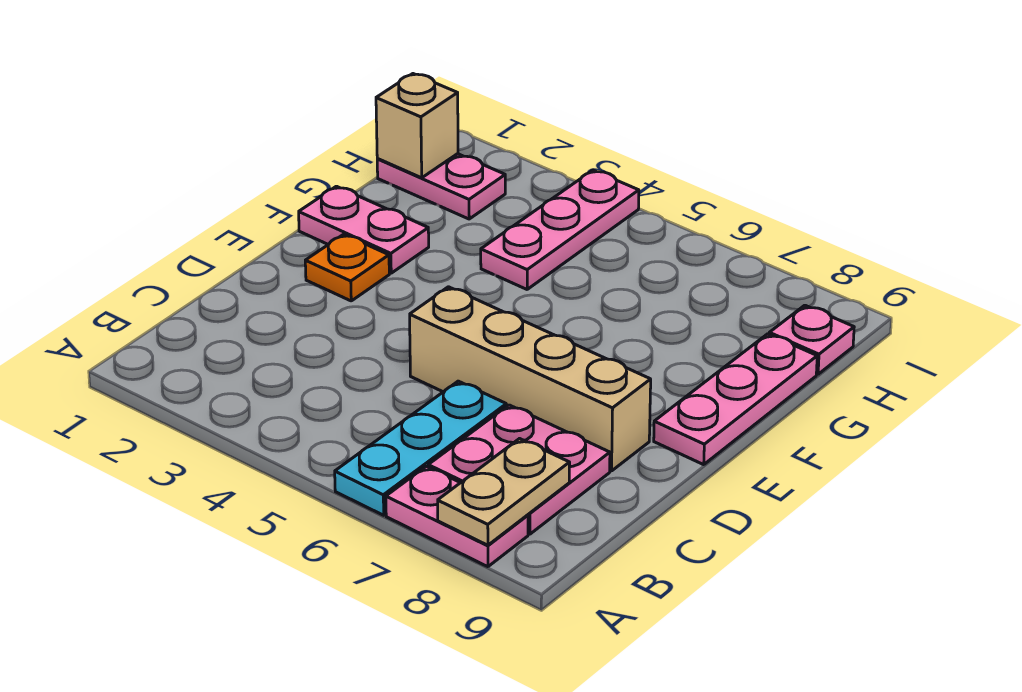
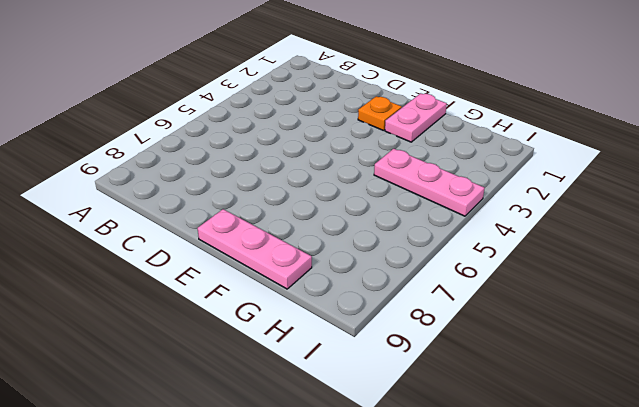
none -> cyan 1x3 plate [335,381,506,515]
none -> pink 1x2 plate [386,466,528,567]
none -> pink 2x2 plate [428,405,610,534]

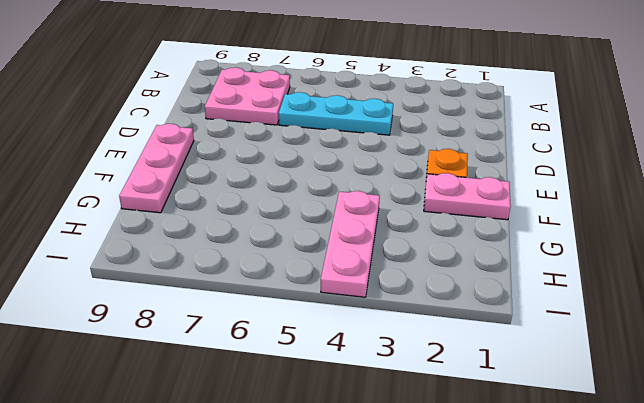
cyan 1x3 plate [279,92,393,135] -> cyan 1x3 plate turned to [335,381,506,515]
none -> pink 1x2 plate [386,466,528,567]
none -> tan 1x4 brick [410,287,651,471]
none -> pink 1x2 plate [377,154,505,219]

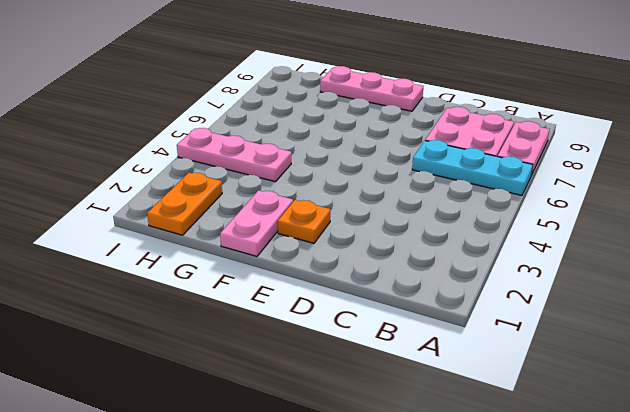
orange 1x2 plate [147,173,222,235] -> pink 1x2 plate [377,154,505,219]
none -> tan 1x4 brick [410,287,651,471]
none -> pink 1x1 plate [769,305,854,374]
none -> tan 1x2 plate [438,439,570,545]

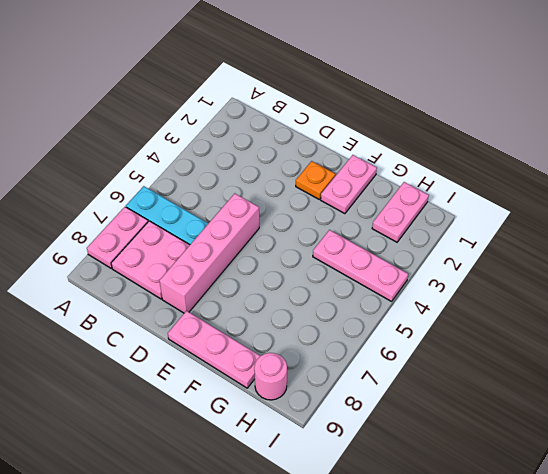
pink 1x4 brick [159,194,259,313] -> tan 1x4 brick [410,287,651,471]
pink 1x1 round brick [254,353,287,400] -> pink 1x1 plate [769,305,854,374]
none -> tan 1x2 plate [438,439,570,545]
none -> tan 1x1 brick [376,74,458,178]

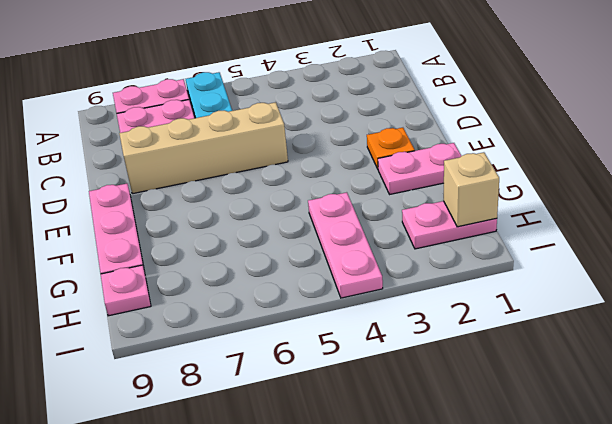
none -> tan 1x2 plate [438,439,570,545]

